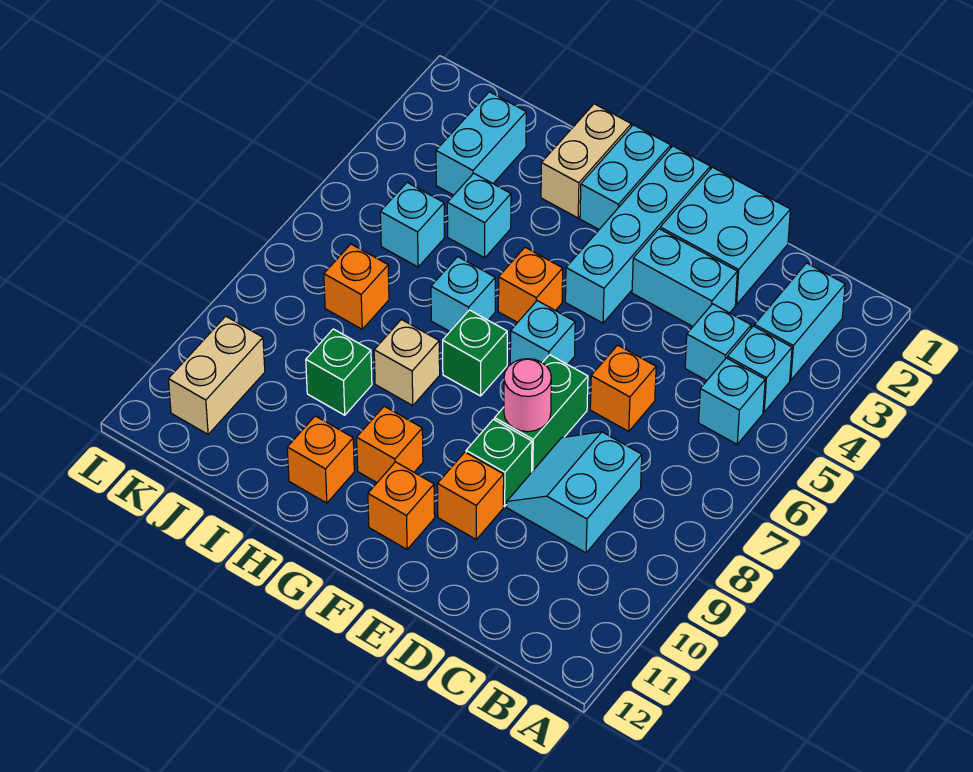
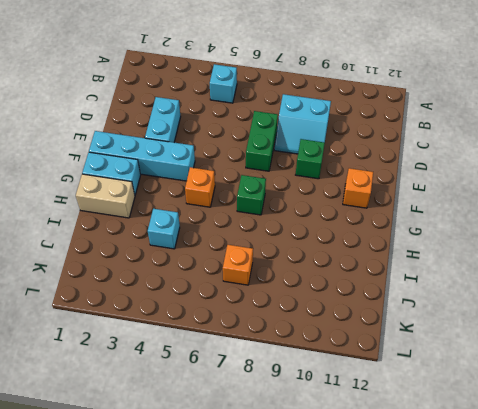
green 1x2 brick [246,111,278,171] -> green 1x2 brick turned to [495,355,588,471]
none -> cyan 1x2 brick [754,263,845,380]
none -> cyan 1x1 brick [727,326,792,412]
none -> cyan 1x1 brick [685,304,751,381]

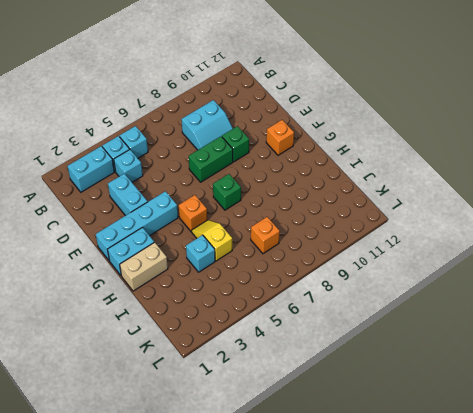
yellow 1x2 slope [192,220,232,261] -> none
none -> cyan 2x2 brick [660,167,790,304]
none -> orange 1x1 brick [590,345,656,431]
none -> orange 1x1 brick [437,452,504,539]

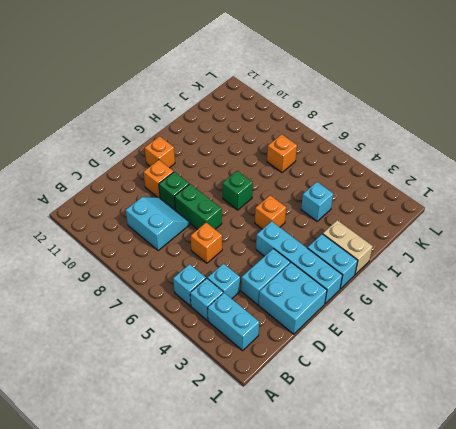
none -> cyan 1x1 brick [510,301,575,365]
none -> orange 1x1 brick [357,406,423,482]
none -> cyan 1x1 brick [431,257,495,331]

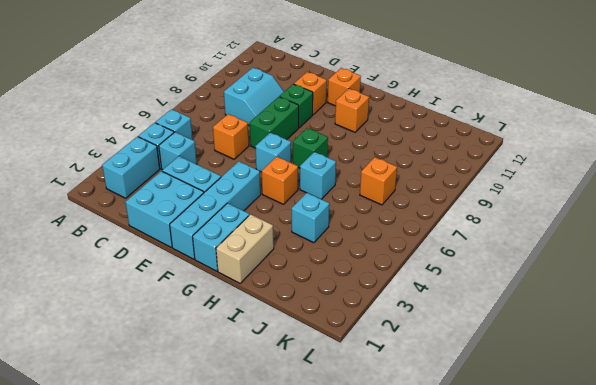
none -> tan 1x1 brick [374,320,440,405]
none -> orange 1x1 brick [287,416,354,503]
none -> green 1x1 brick [306,329,372,415]

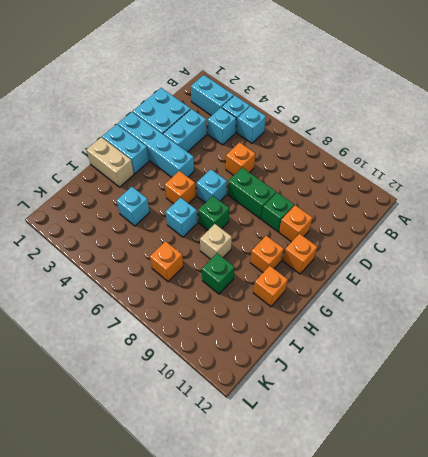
none -> cyan 2x2 slope [507,432,642,553]
none -> cyan 1x2 brick [436,92,526,195]
none -> cyan 1x1 brick [380,183,444,267]

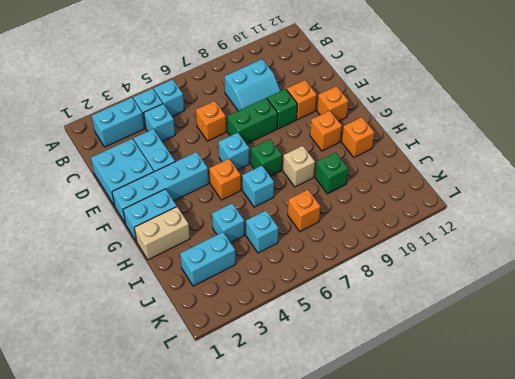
none -> tan 1x2 brick [168,316,265,434]
none -> pink 1x1 round brick [504,359,551,432]

